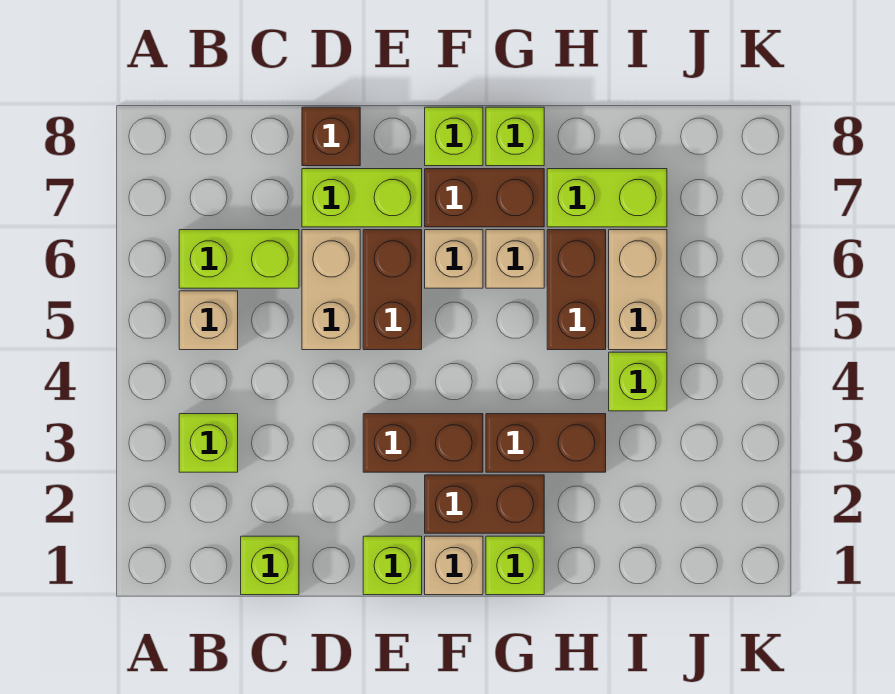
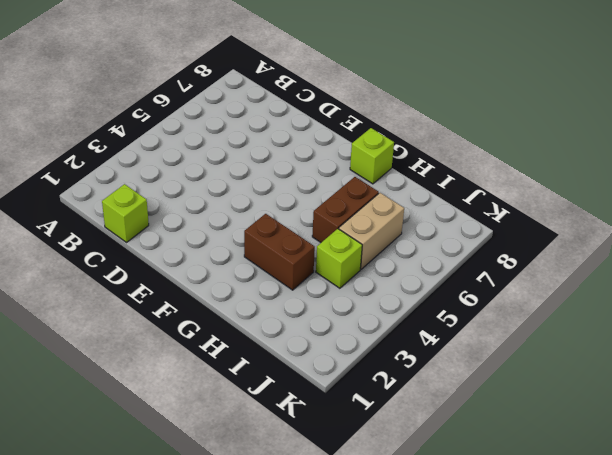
none -> lime 1x1 brick [179,414,238,472]
none -> tan 1x1 brick [179,291,238,350]
none -> lime 1x2 brick [179,230,299,288]

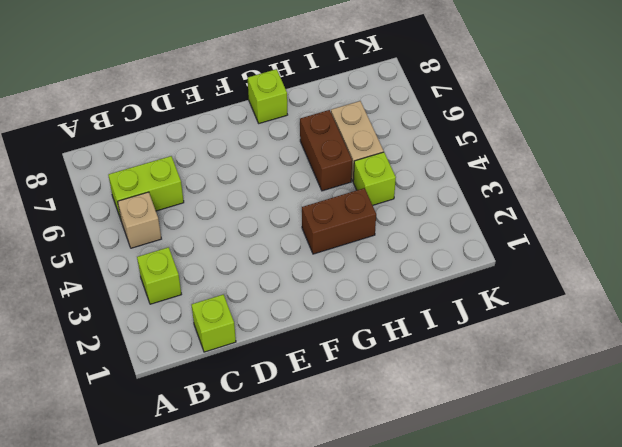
none -> tan 1x2 brick [302,230,360,350]
none -> lime 1x2 brick [302,169,422,227]
none -> brown 1x1 brick [302,107,360,166]

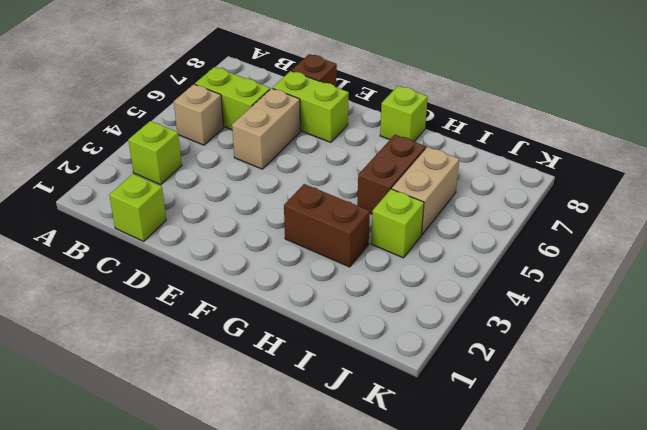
none -> lime 1x1 brick [363,536,422,595]
none -> brown 1x2 brick [363,414,483,472]
none -> brown 1x2 brick [363,230,422,350]

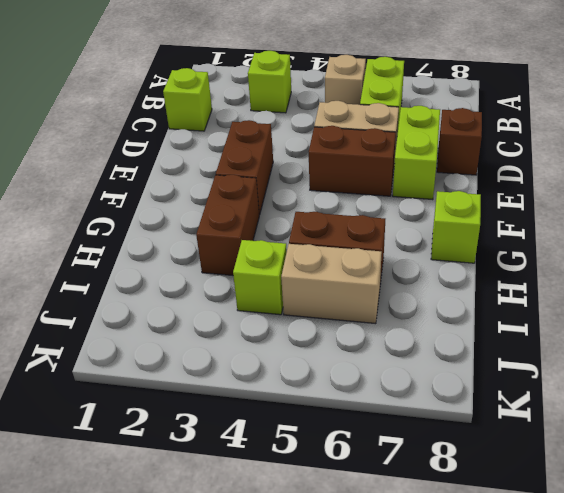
none -> lime 1x1 brick [363,536,422,595]
none -> tan 1x1 brick [425,536,483,595]
none -> brown 1x2 brick [425,475,544,533]

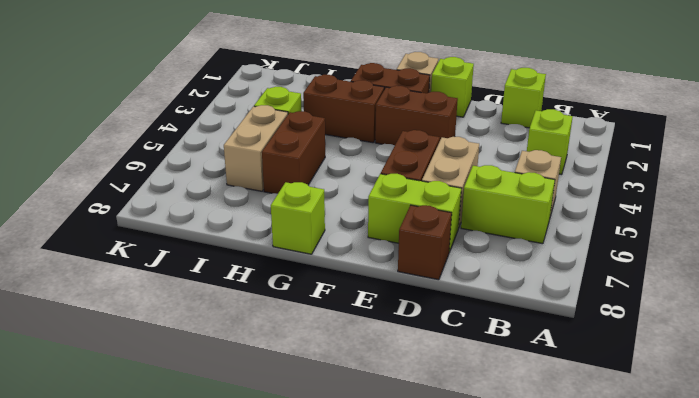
none -> tan 1x1 brick [425,230,483,288]
none -> brown 1x2 brick [425,169,544,227]
none -> lime 1x1 brick [425,107,483,166]

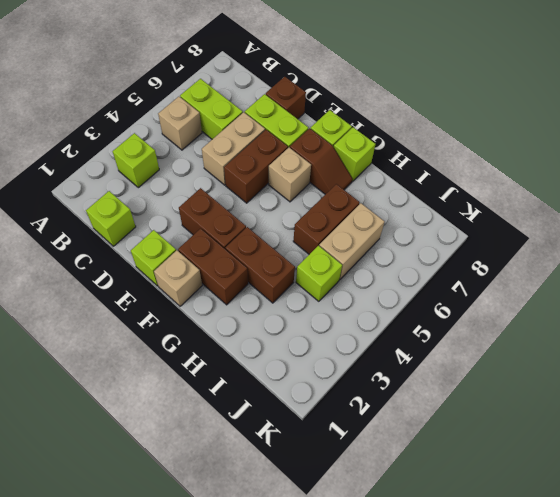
brown 1x2 slope [290,128,352,194] -> brown 1x2 brick [425,169,544,227]
none -> lime 1x1 brick [486,536,544,595]
none -> tan 1x1 brick [486,230,544,288]
none -> lime 1x2 brick [547,169,667,227]

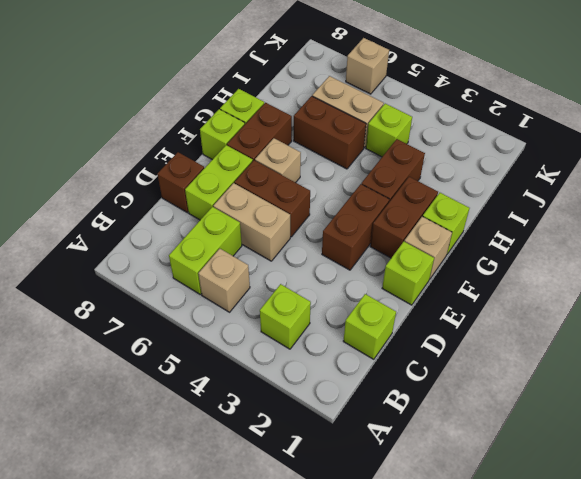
tan 1x1 brick [346,38,389,94] -> tan 1x1 brick moved to [486,230,544,288]
none -> lime 1x2 brick [547,169,667,227]

